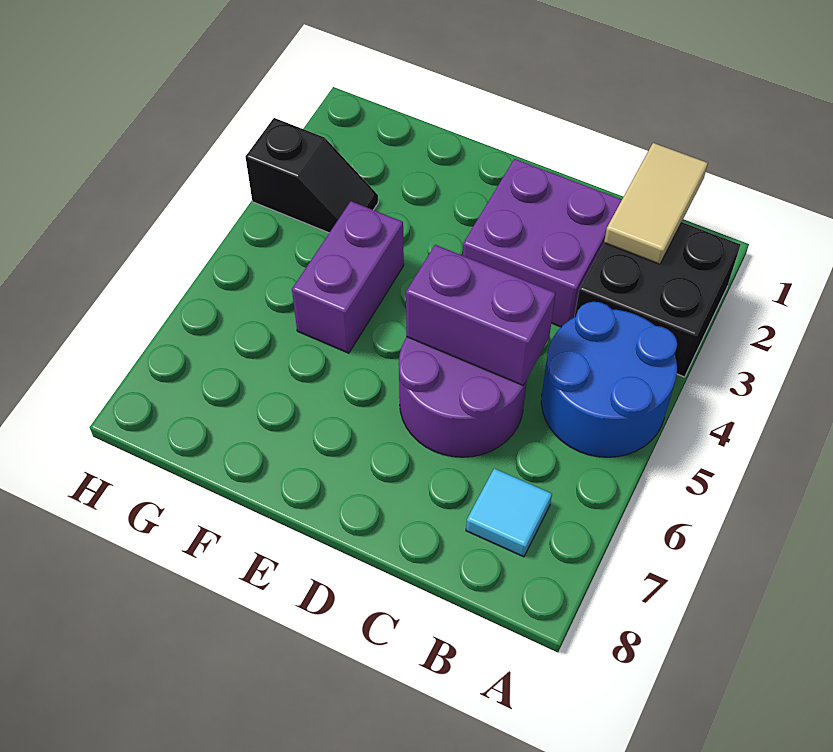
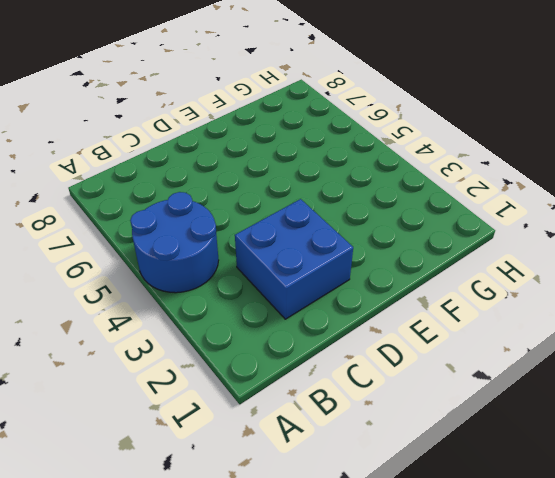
blue 2x2 brick [235,199,353,319] -> purple 2x2 brick [463,159,622,327]
none -> black 2x2 brick [575,222,741,377]
none -> cyan 1x1 tile [466,468,552,557]

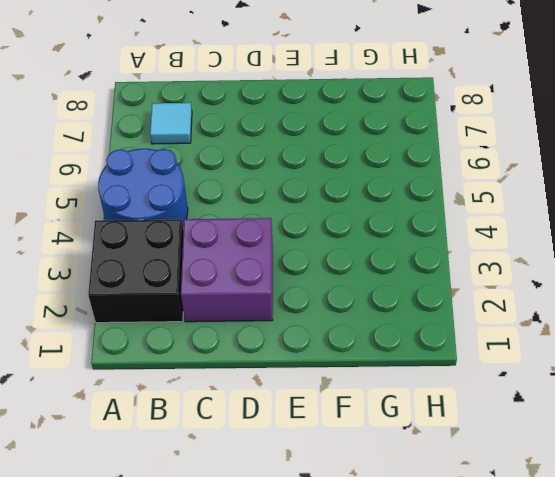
none -> purple 2x2 round brick [399,337,527,457]
none -> purple 1x2 brick [292,201,404,353]

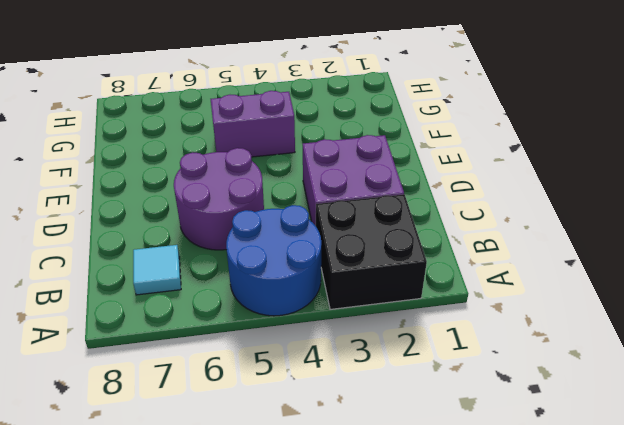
none -> black 1x2 slope [246,118,378,233]
none -> tan 1x2 tile [604,143,708,264]

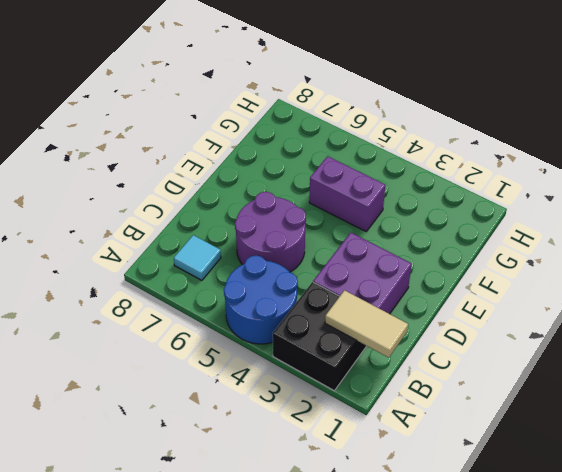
none -> black 1x2 slope [246,118,378,233]
none -> purple 1x2 brick [406,245,556,385]

